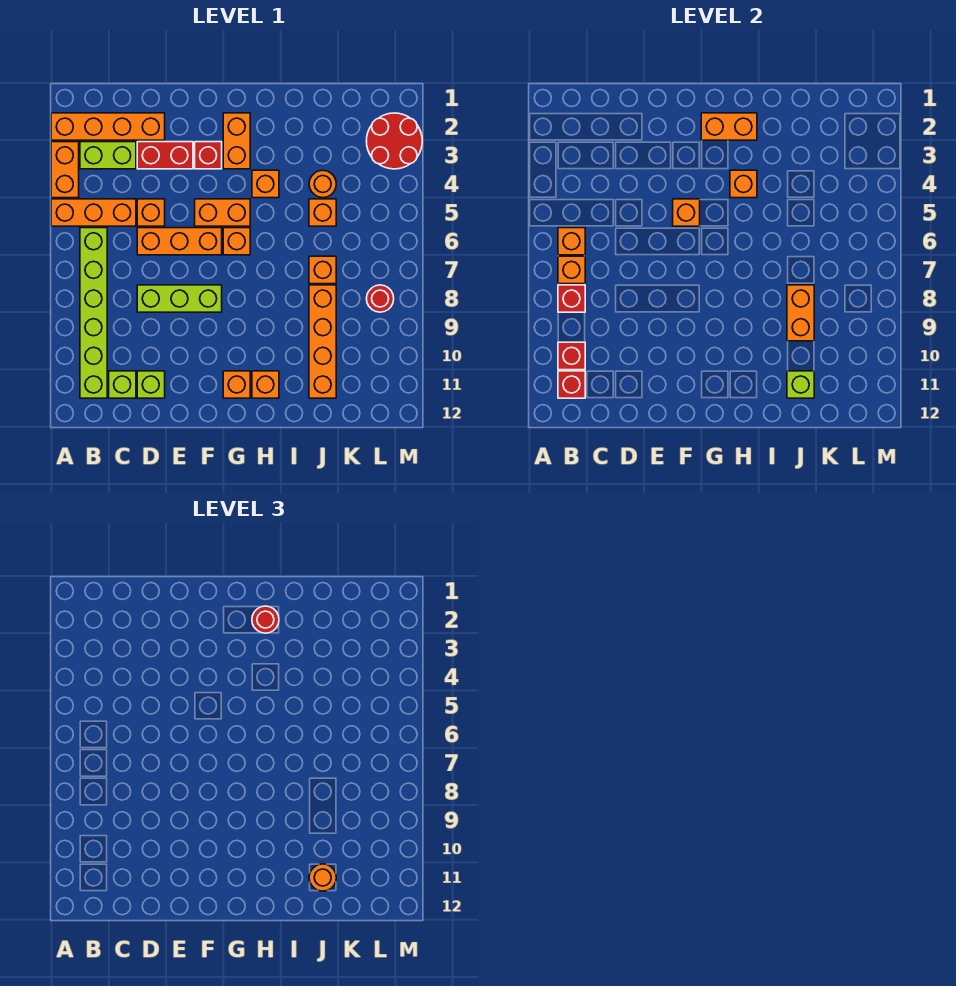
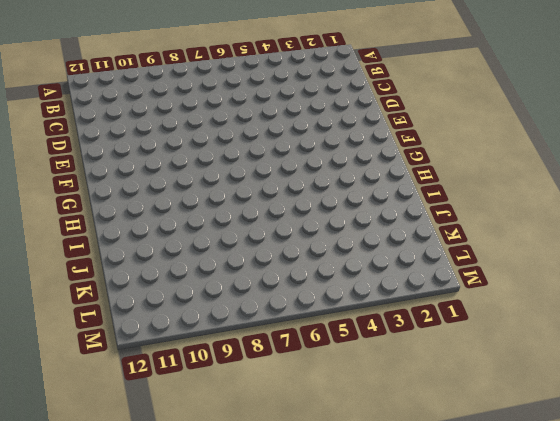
none -> orange 1x4 brick [51,113,165,140]
none -> orange 1x2 brick [51,142,79,198]
none -> orange 1x3 brick [51,199,136,226]
none -> lime 1x2 brick [80,142,136,169]

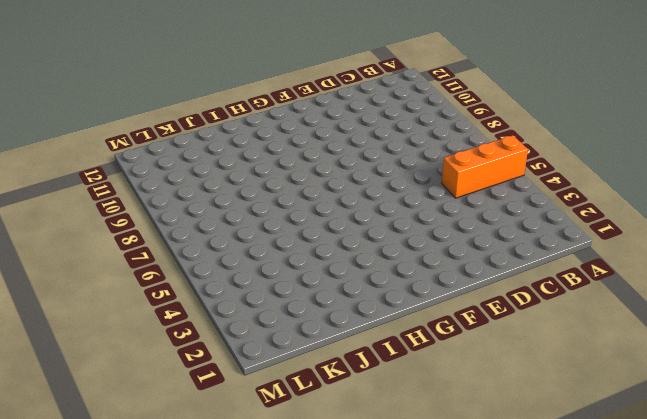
none -> orange 1x4 brick [51,113,165,140]
none -> orange 1x2 brick [51,142,79,198]
none -> lime 1x2 brick [80,142,136,169]
none -> lime 1x6 brick [80,228,107,398]

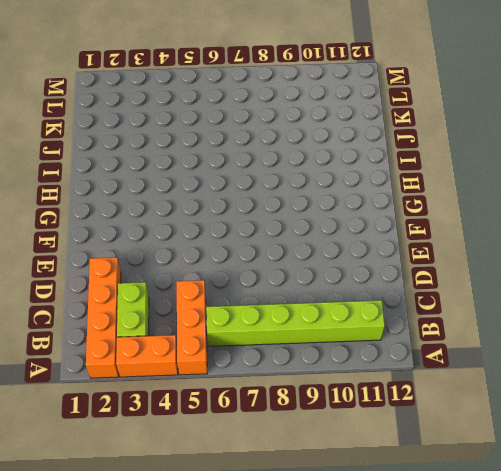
none -> lime 1x1 brick [109,371,136,398]
none -> red 1x2 brick [137,142,193,169]
none -> orange 1x1 brick [137,199,165,226]
none -> orange 1x3 brick [137,228,222,255]

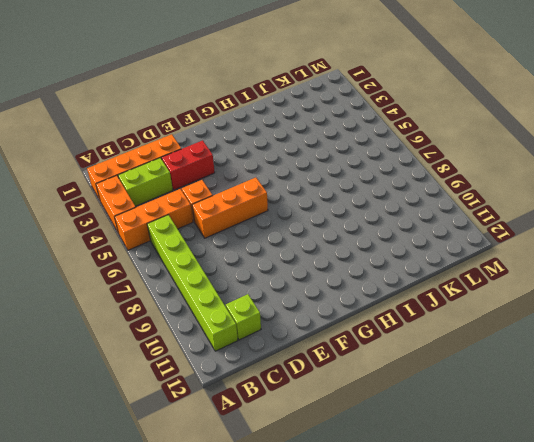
none -> lime 1x3 brick [137,285,222,312]
none -> lime 1x1 brick [137,371,165,398]
none -> red 1x1 brick [195,142,222,169]
none -> orange 1x2 brick [195,199,250,226]

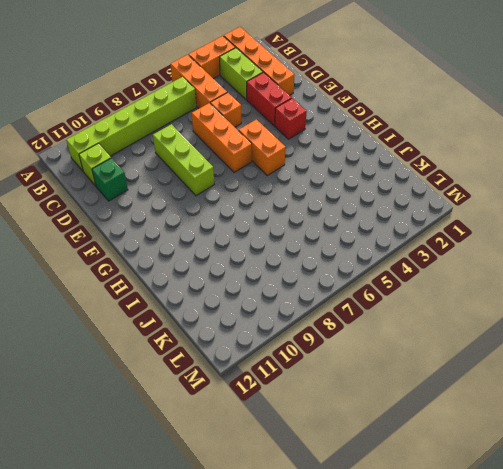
green 1x1 brick [92,158,128,201] -> lime 1x1 brick [137,371,165,398]
none -> orange 1x2 brick [223,113,250,169]
none -> orange 1x1 brick [223,228,250,255]
none -> orange 1x1 brick [223,371,250,398]
none -> orange 1x1 brick [252,170,279,198]

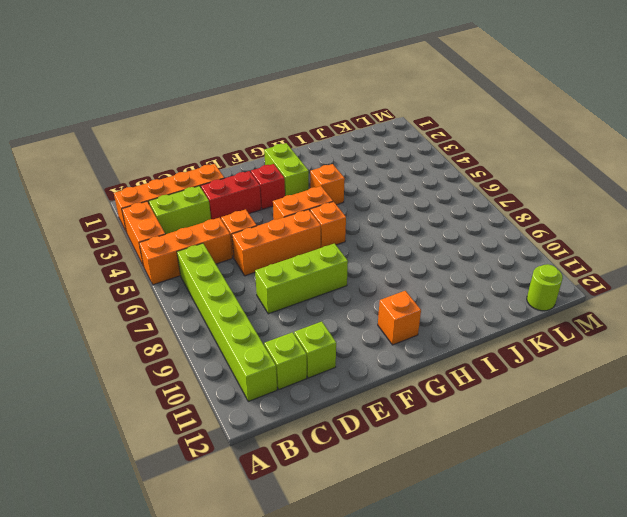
lime 1x2 brick [264,143,309,196] -> orange 1x2 brick [223,113,250,169]
lime 1x1 round brick [527,264,563,311] -> none
none -> orange 1x1 brick [252,371,279,398]
none -> orange 1x1 round brick [309,170,336,198]
none -> orange 1x1 brick [309,199,336,226]
none -> orange 1x1 brick [309,256,336,284]

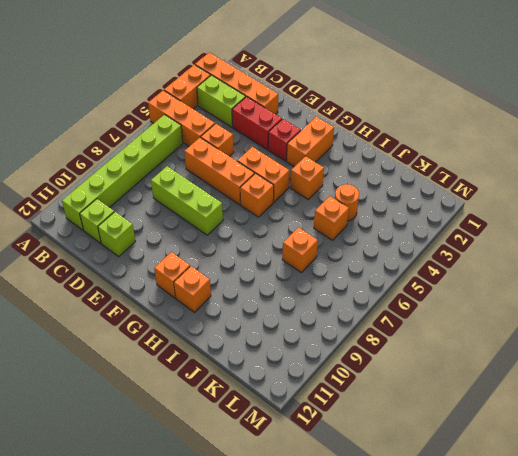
none -> orange 1x4 brick [309,285,336,398]
none -> red 2x2 round brick [366,113,422,169]
none -> red 1x1 round brick [366,285,394,312]
none -> orange 1x1 brick [558,228,585,255]

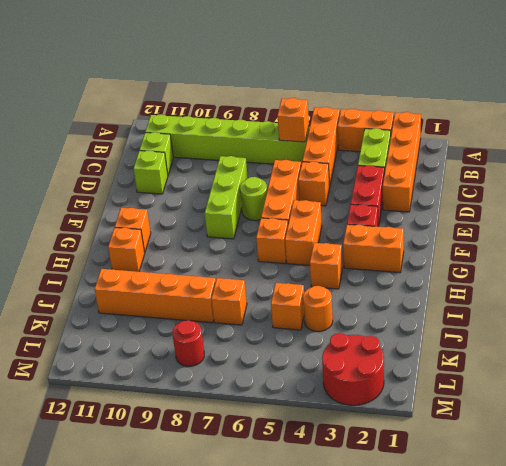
lime 1x1 round brick [240,177,267,220] -> none
none -> orange 1x1 brick [558,256,585,284]
none -> red 1x1 brick [558,285,585,312]
none -> red 1x1 brick [558,342,585,370]
none -> red 1x1 brick [558,371,585,398]

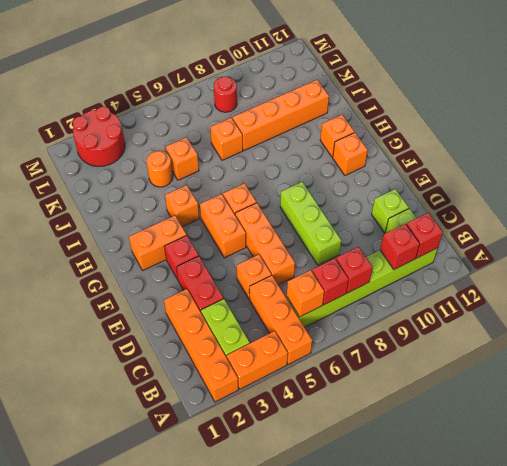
red 1x1 brick [312,258,349,305] -> orange 1x1 brick [558,256,585,284]
none -> orange 1x1 brick [673,199,700,226]
none -> orange 1x2 brick [701,113,757,140]
none -> orange 1x1 brick [730,170,757,198]
none -> orange 1x2 brick [787,285,814,341]

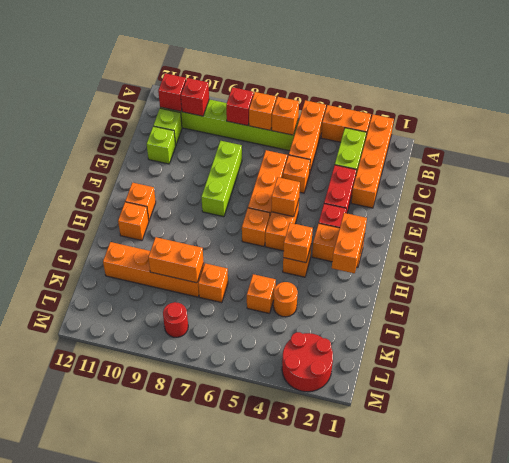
none -> lime 1x1 brick [787,371,814,398]
none -> red 1x1 round brick [252,606,279,633]
none -> orange 1x1 round brick [309,864,336,891]

